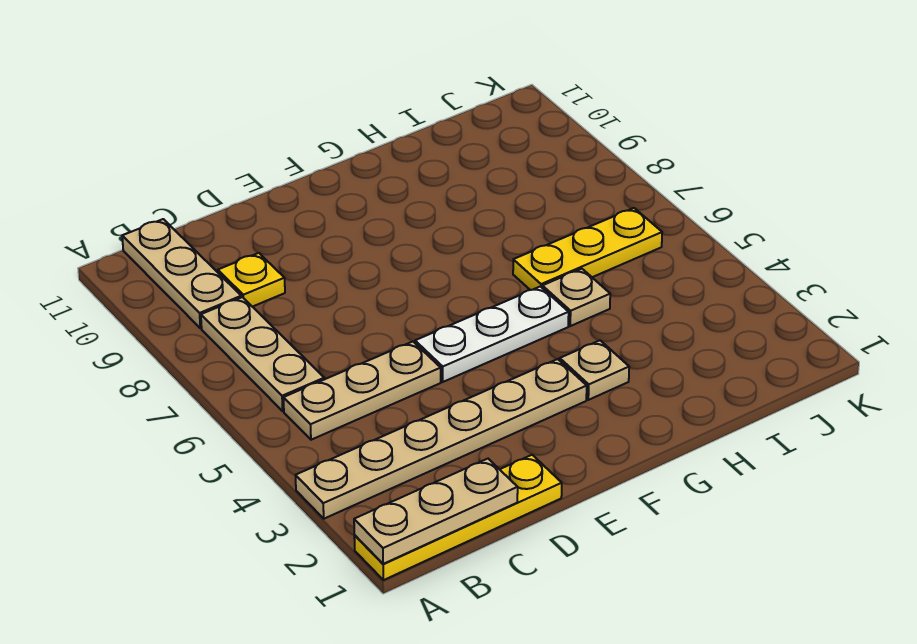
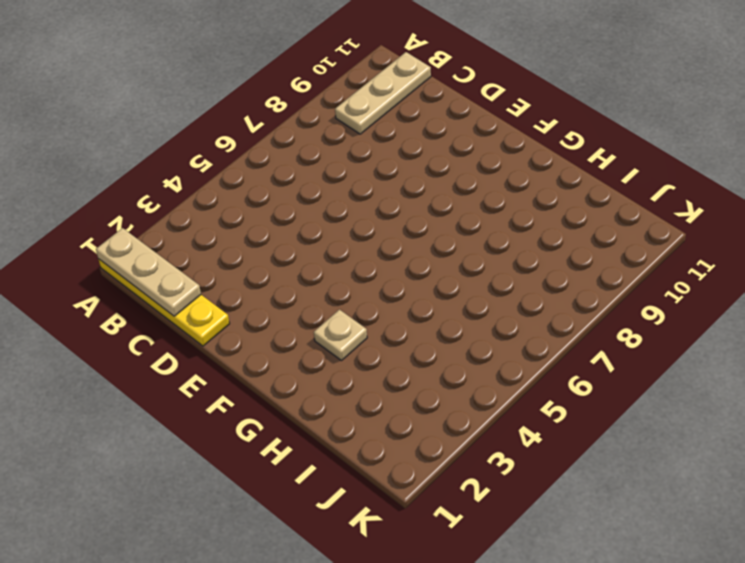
none -> tan 1x6 plate [295,359,587,519]
none -> tan 1x3 plate [283,342,441,440]

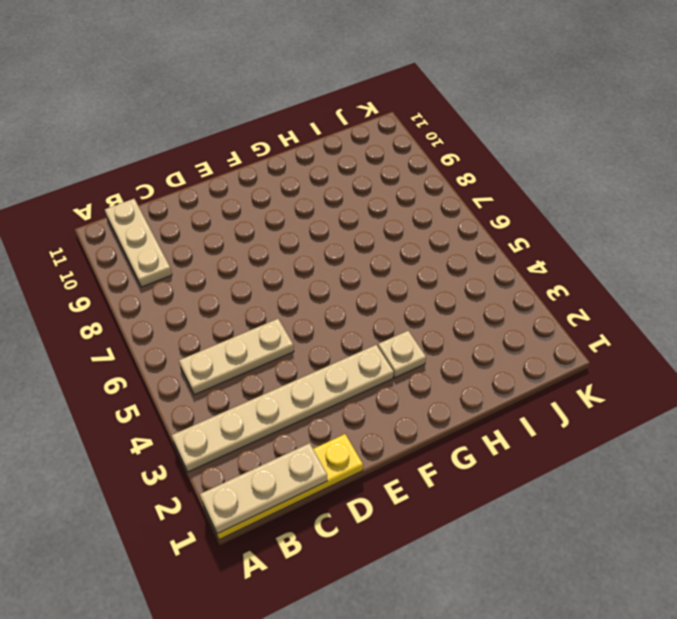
none -> tan 1x3 plate [201,297,324,411]
none -> yellow 1x1 plate [218,253,285,307]

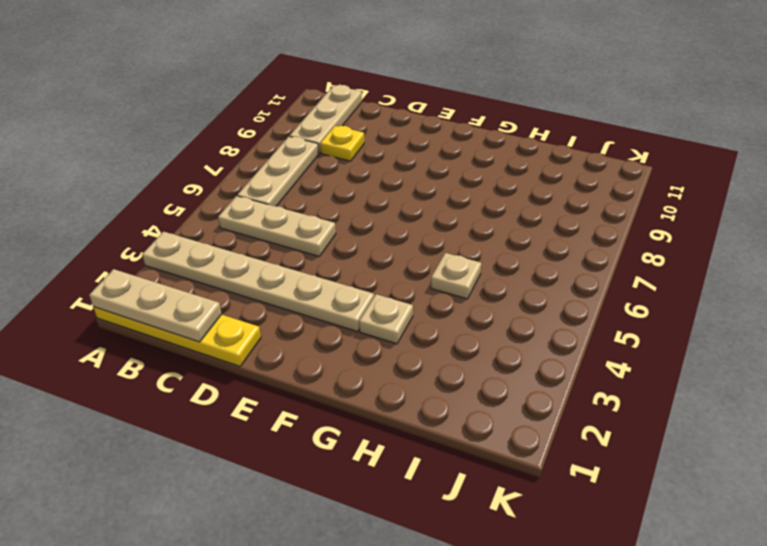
none -> white 1x3 plate [415,286,569,382]
none -> yellow 1x3 plate [513,208,662,290]

